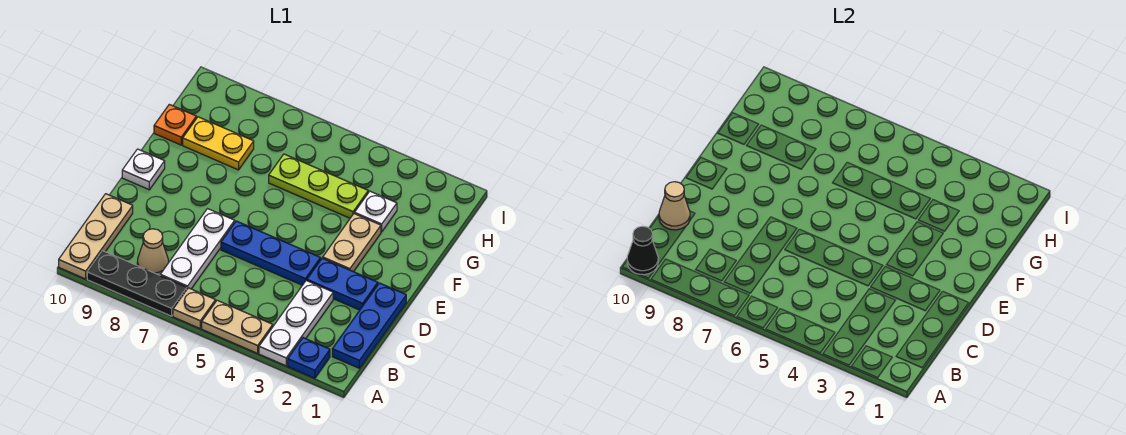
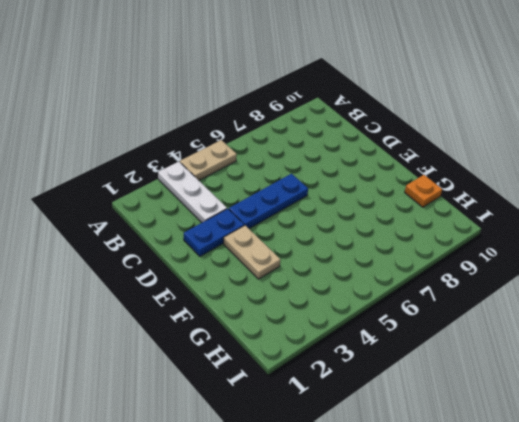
none -> blue 1x1 plate [288,338,330,378]
none -> tan 1x1 plate [173,288,216,328]
none -> black 1x3 plate [87,251,187,316]

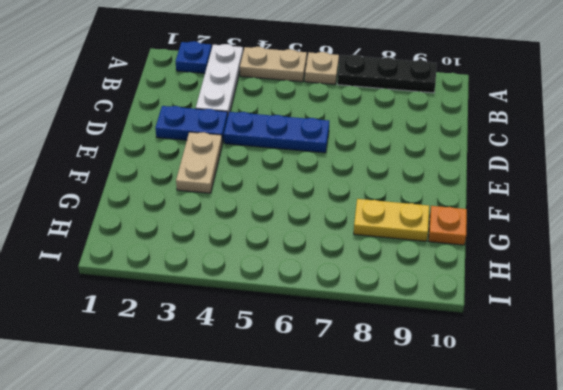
none -> tan 1x3 plate [59,194,133,279]
none -> blue 1x3 plate [332,283,406,368]
none -> white 1x3 plate [160,209,235,289]

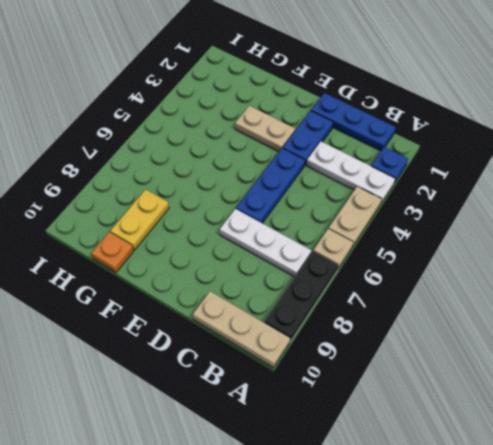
none -> tan 1x1 cone [137,229,168,275]
none -> white 1x1 plate [122,149,165,190]
none -> white 1x1 plate [355,191,397,232]

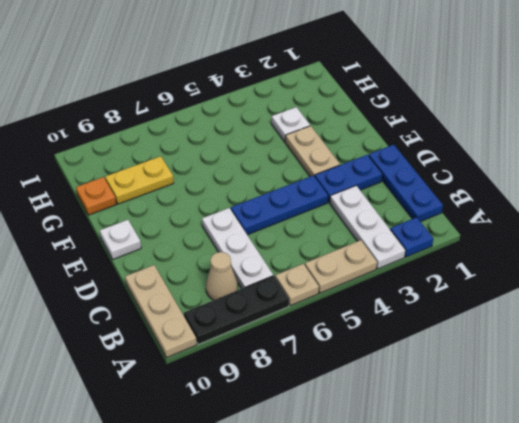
none -> lime 1x3 plate [269,154,368,218]
none -> black 1x1 cone [627,226,658,275]
none -> tan 1x1 cone [659,182,690,230]

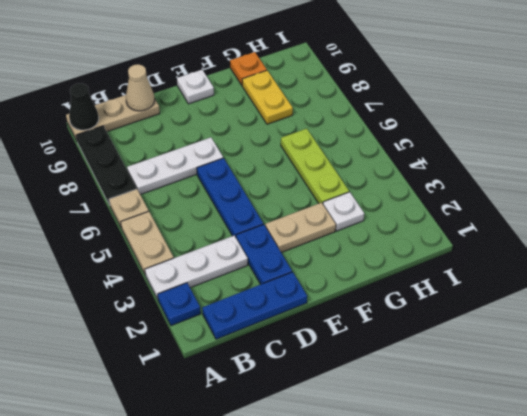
none -> tan 1x1 cone [137,229,168,275]

